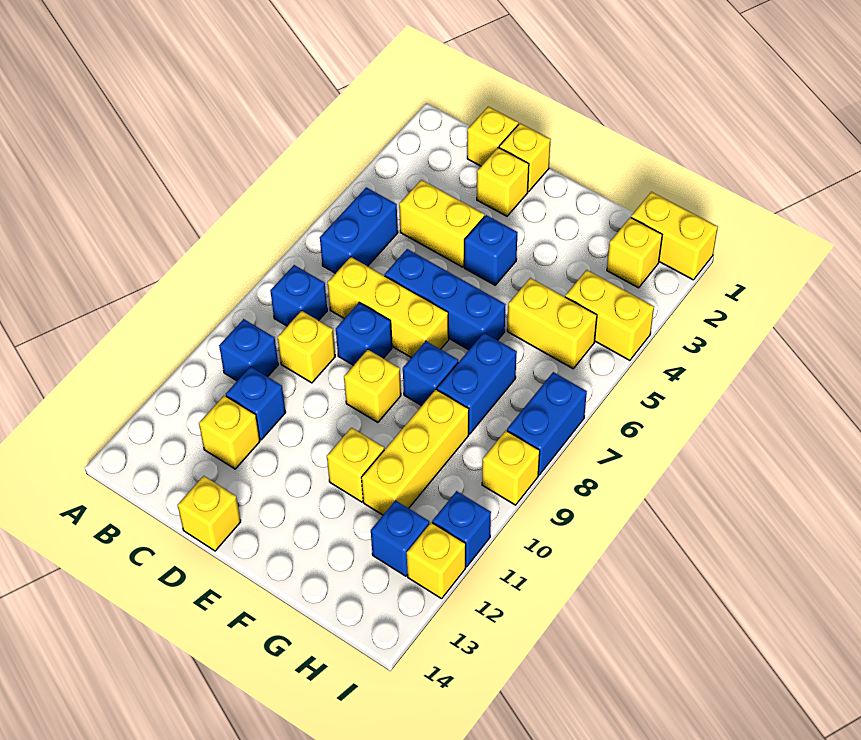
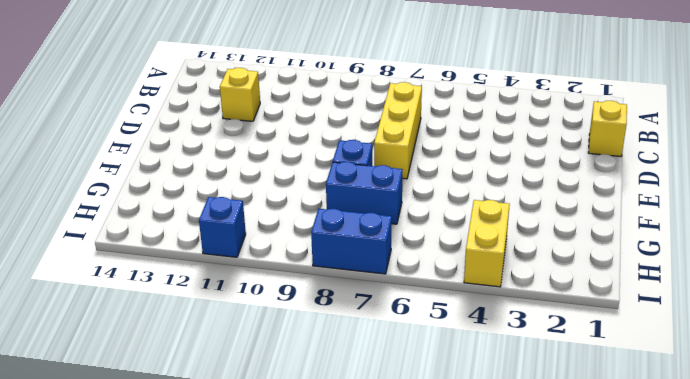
none -> blue 1x2 brick [320,187,398,273]
none -> blue 1x1 brick [270,265,327,326]
none -> blue 1x1 brick [219,319,278,381]

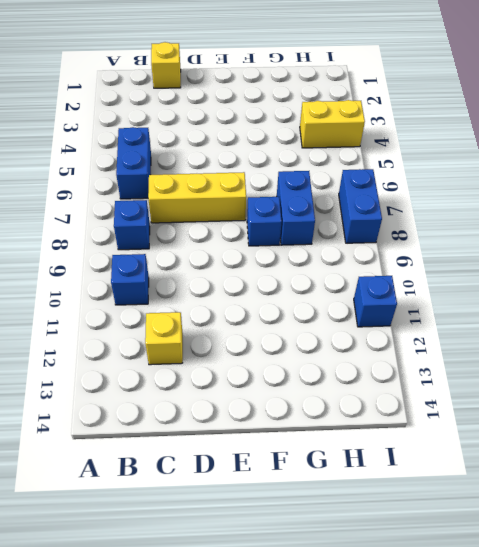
none -> yellow 1x2 brick [399,180,484,267]
none -> yellow 1x1 brick [278,311,335,383]
none -> blue 1x1 brick [226,367,286,440]

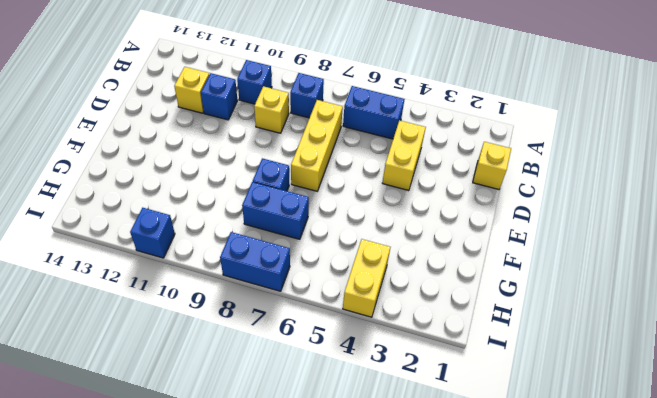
none -> yellow 1x1 brick [499,123,551,192]
none -> yellow 1x1 brick [477,147,529,216]
none -> blue 1x3 brick [384,249,506,350]

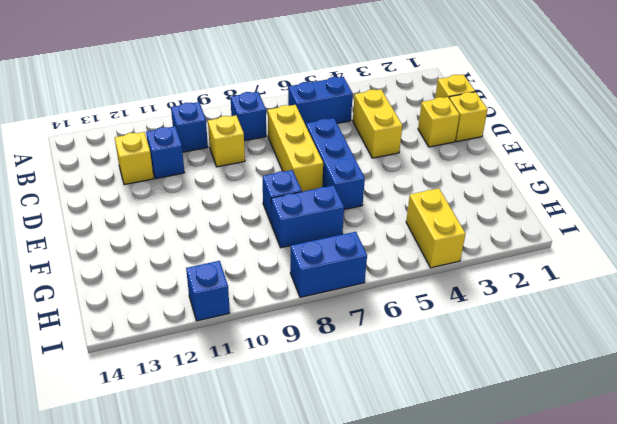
none -> blue 1x1 brick [336,303,392,365]
none -> yellow 1x1 brick [177,476,241,551]
none -> blue 1x1 brick [464,215,518,285]

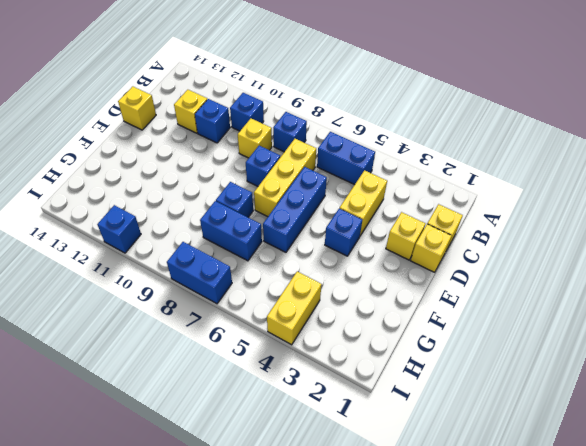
none -> yellow 1x1 brick [344,350,401,422]
none -> yellow 1x1 brick [327,428,384,502]
none -> yellow 1x2 brick [507,278,597,369]

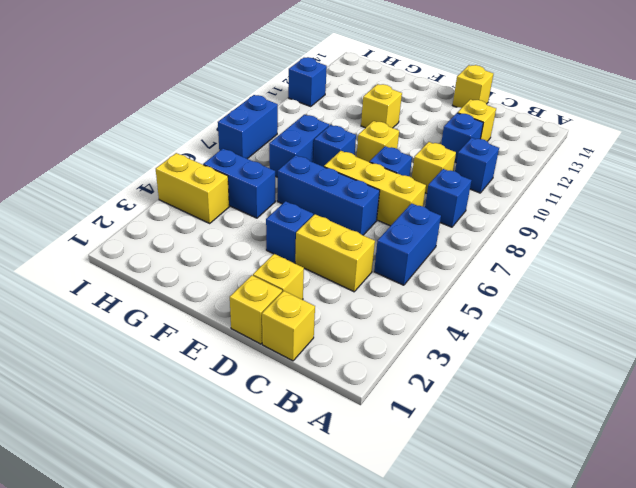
blue 1x2 brick [203,149,275,218] -> yellow 1x2 brick [507,278,597,369]
none -> yellow 1x3 brick [361,390,469,515]
none -> yellow 1x2 brick [631,192,718,280]
none -> yellow 1x1 brick [607,217,662,288]

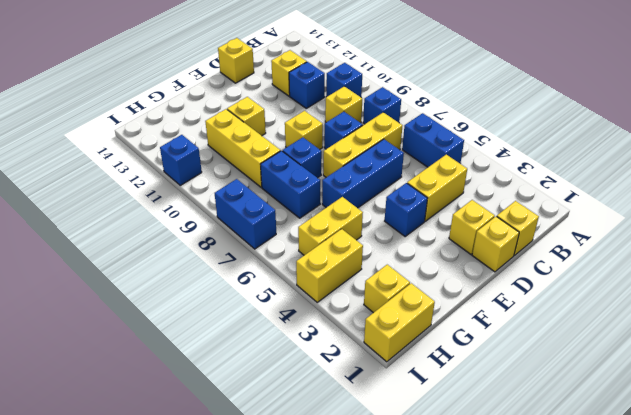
none -> blue 1x1 brick [371,501,429,576]
none -> yellow 1x1 brick [482,431,540,505]
none -> yellow 1x1 brick [407,522,466,599]

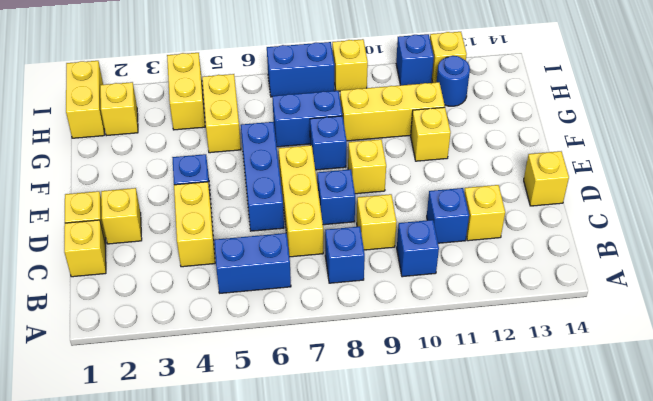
blue 1x1 round brick [437,56,470,106] -> blue 1x1 brick [371,501,429,576]

